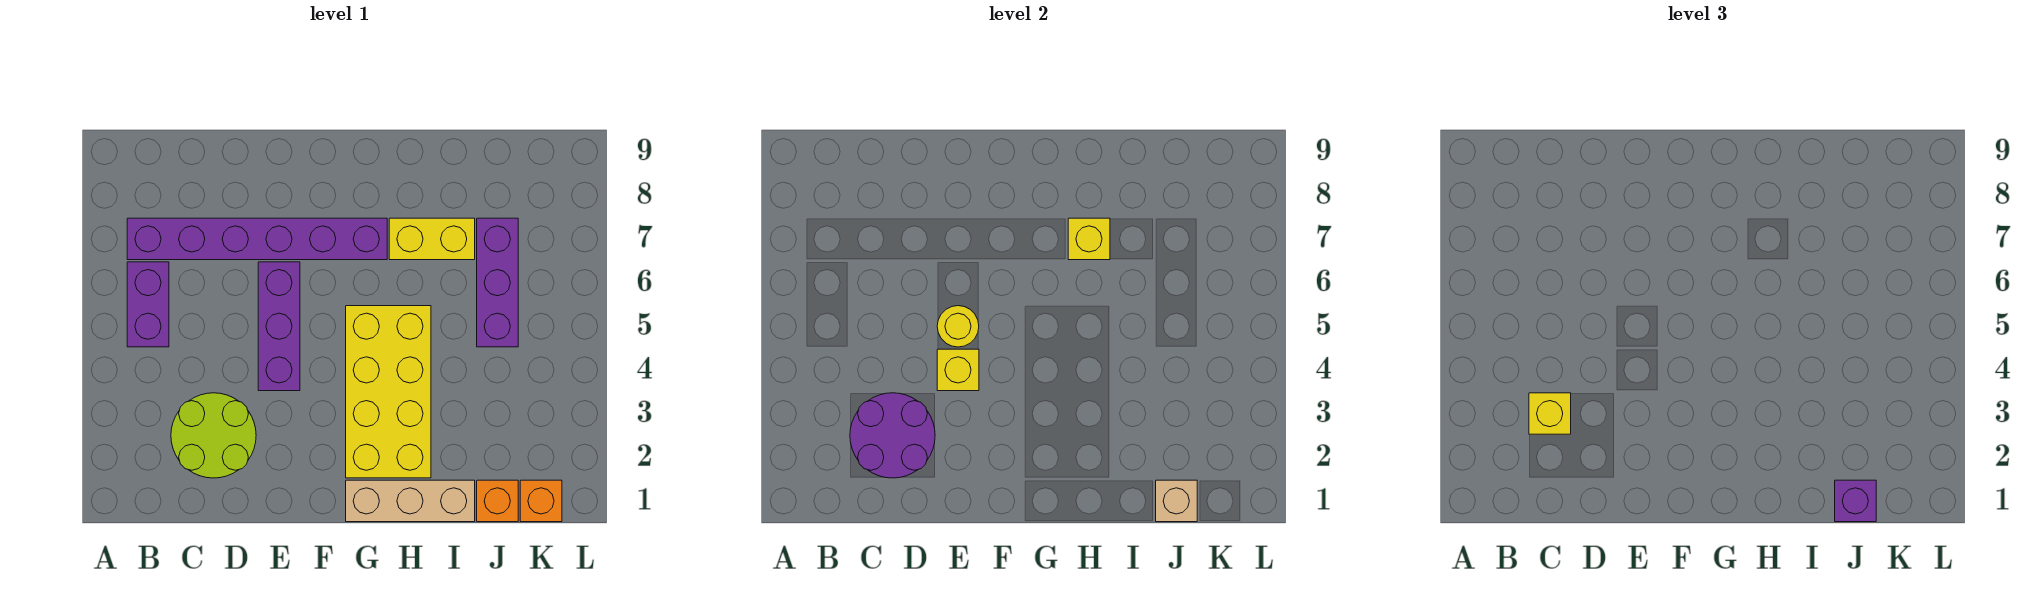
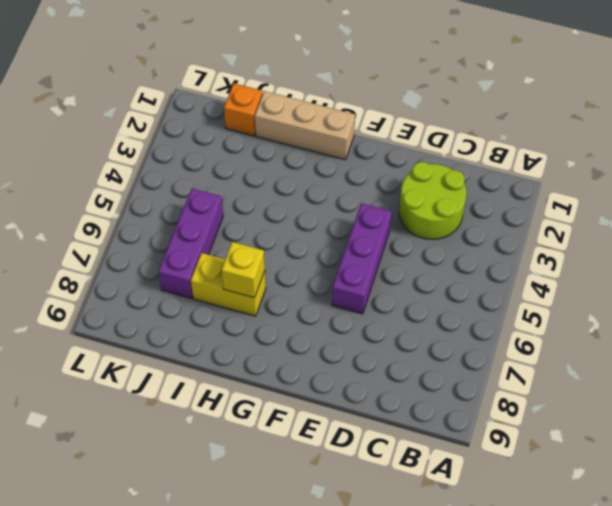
none -> purple 1x2 brick [127,262,169,347]
none -> purple 1x6 brick [127,218,387,260]
none -> yellow 2x4 brick [346,306,431,478]

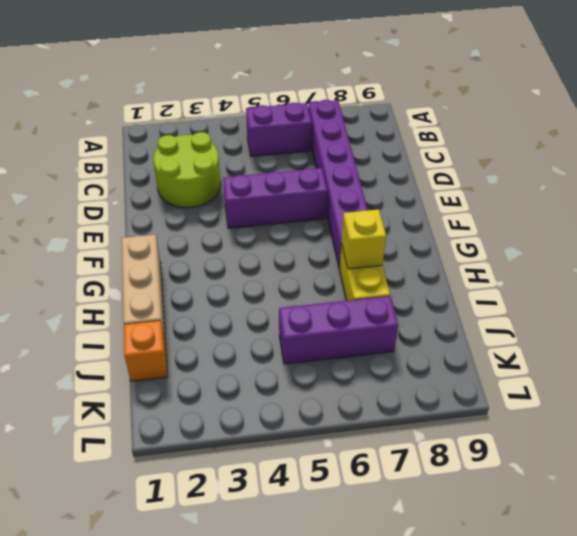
none -> yellow 2x4 brick [346,306,431,478]
none -> orange 1x1 brick [520,480,562,522]
none -> purple 2x2 round brick [850,393,935,478]

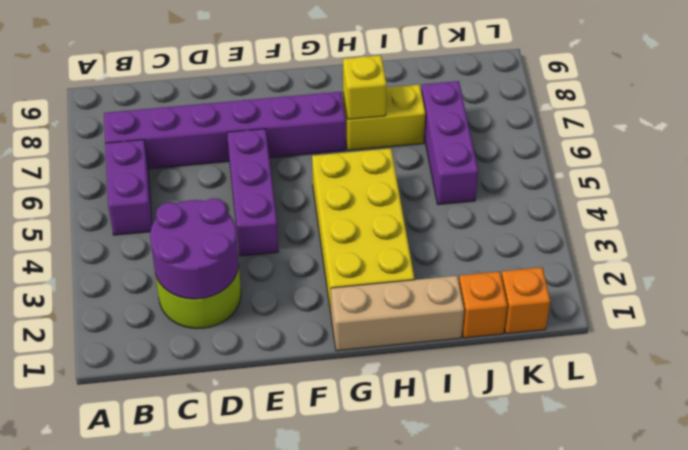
none -> yellow 1x1 brick [937,349,979,391]
none -> yellow 1x1 round brick [937,306,979,347]
none -> tan 1x1 brick [1156,480,1197,522]

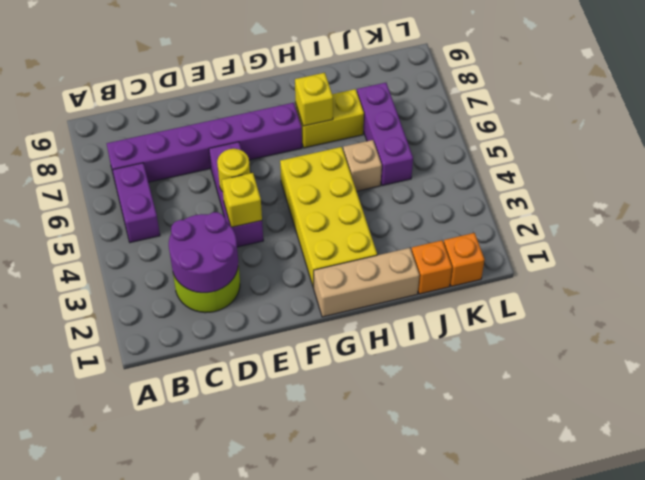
tan 1x1 brick [343,140,382,191] -> tan 1x1 brick moved to [1156,480,1197,522]
none -> yellow 1x1 brick [1529,393,1571,434]
none -> purple 1x1 brick [1835,480,1876,522]

